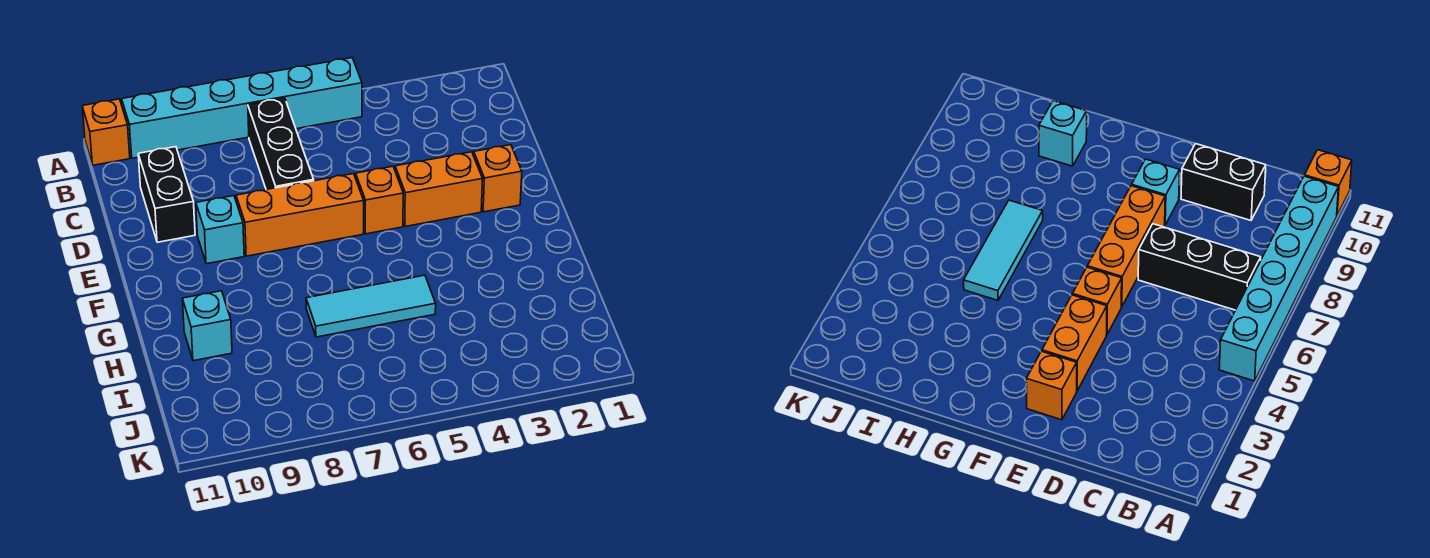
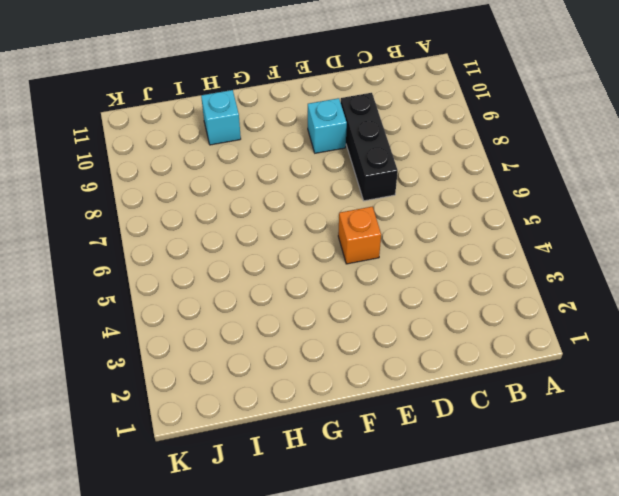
black 1x3 brick [341,93,398,201] -> black 1x3 brick turned to [248,98,314,190]
none -> cyan 1x6 brick [122,58,362,158]
none -> orange 1x1 brick [82,99,130,165]

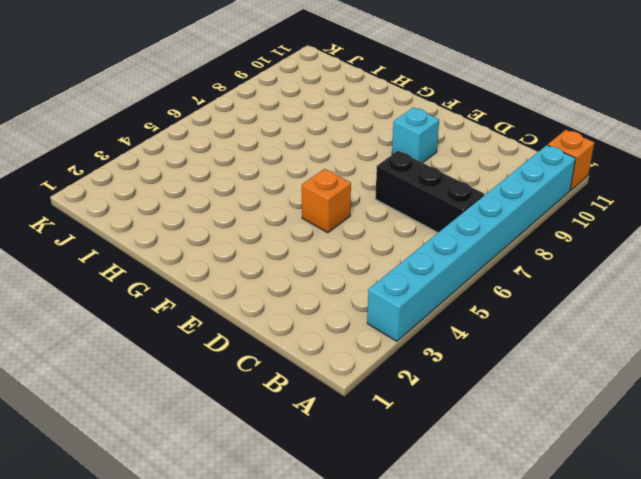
cyan 1x8 brick [367,145,576,341] -> cyan 1x6 brick [122,58,362,158]
none -> black 1x2 brick [138,147,195,242]
none -> orange 1x1 brick [474,145,522,212]

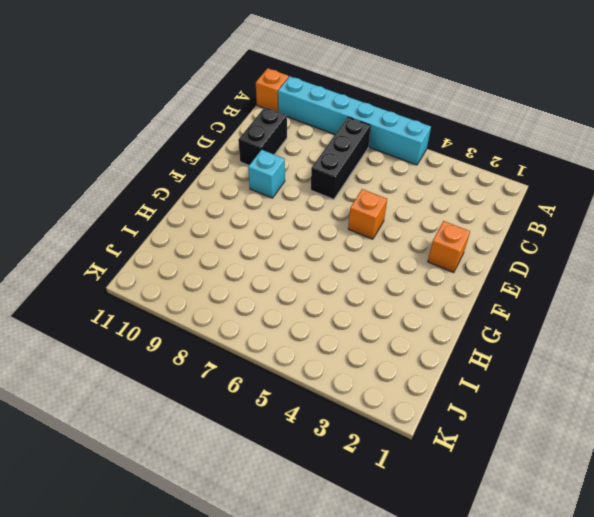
none -> orange 1x2 brick [395,152,483,227]
none -> orange 1x3 brick [236,174,364,256]

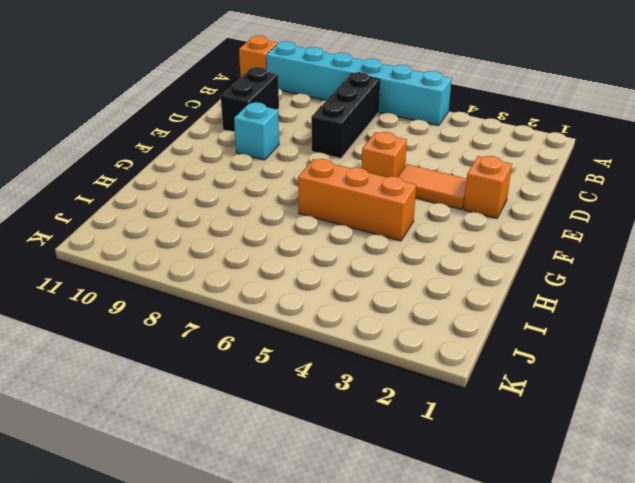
orange 1x2 tile [398,164,467,209] -> orange 1x2 brick [395,152,483,227]
orange 1x3 brick [298,159,416,241] -> orange 1x3 brick moved to [236,174,364,256]
none -> cyan 1x3 tile [306,275,436,337]
none -> cyan 1x1 brick [182,291,232,361]

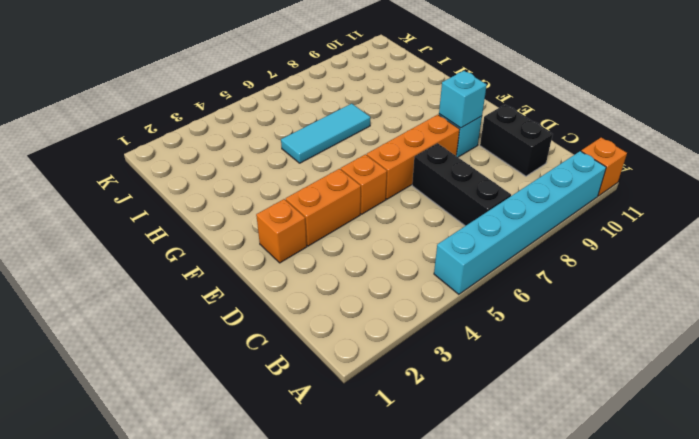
cyan 1x1 brick [439,71,487,128] -> cyan 1x1 brick moved to [182,291,232,361]

